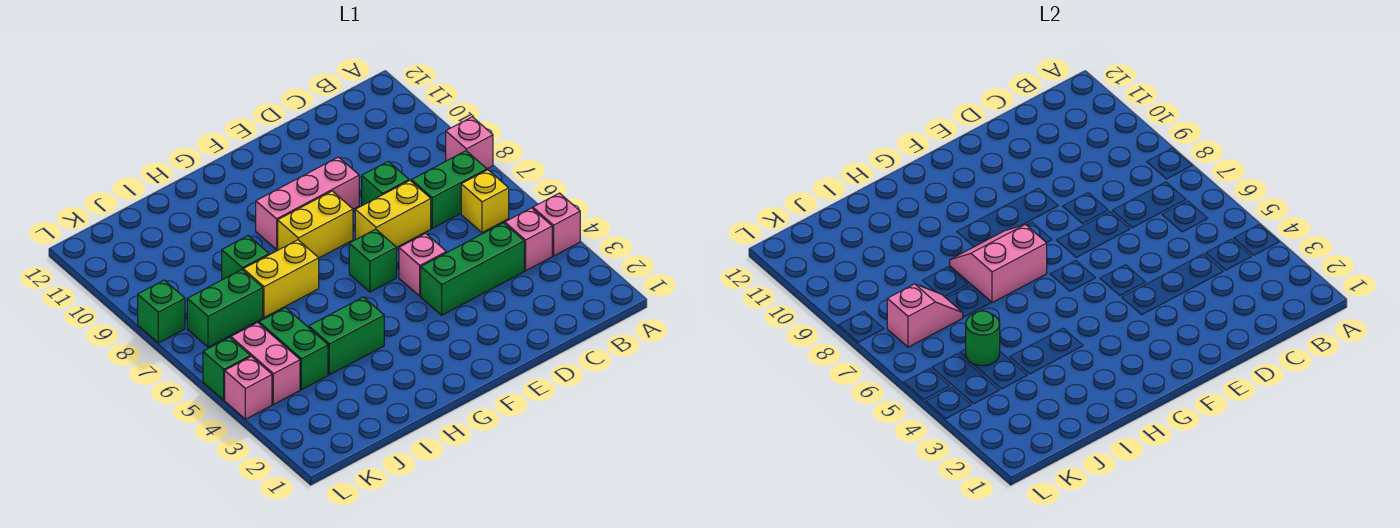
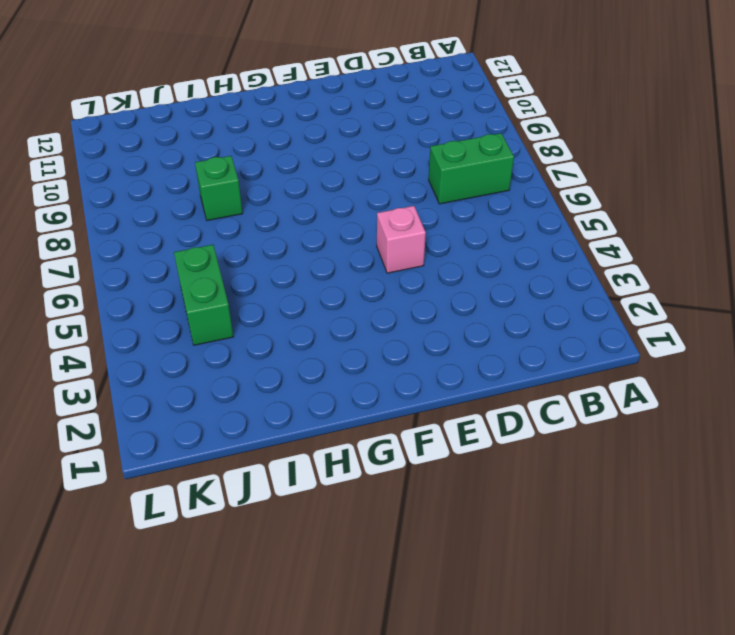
none -> pink 1x1 brick [533,193,580,256]
none -> pink 1x1 brick [446,117,493,169]
none -> pink 1x1 brick [505,208,552,271]

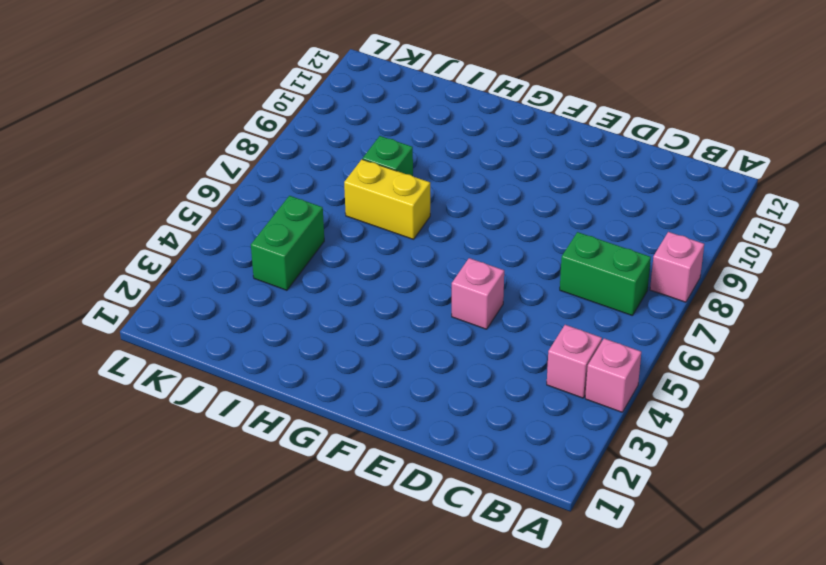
none -> yellow 1x1 brick [461,170,509,233]
none -> green 1x3 brick [421,223,524,315]
none -> yellow 1x2 brick [355,181,431,247]

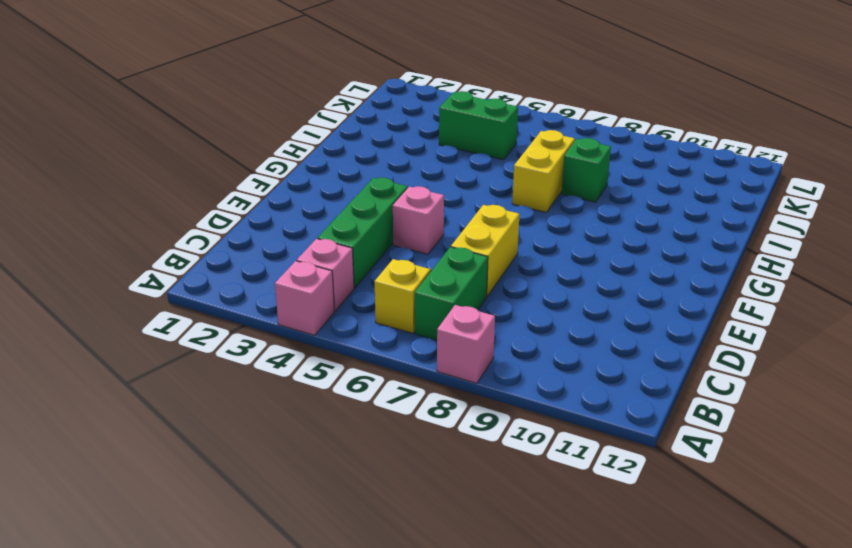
none -> green 1x1 brick [362,161,409,206]
none -> pink 1x3 brick [256,157,359,250]
none -> green 1x1 brick [349,229,397,292]

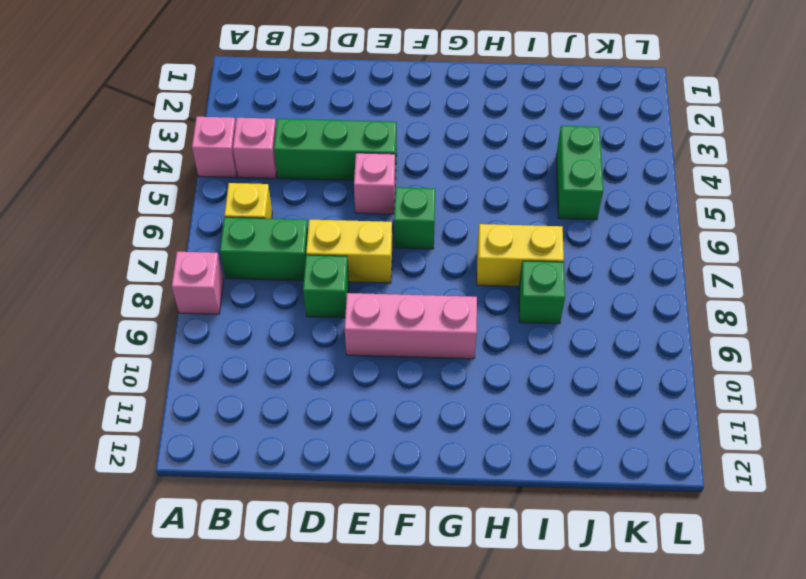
none -> yellow 1x2 brick [278,191,353,258]
none -> green 1x2 brick [309,297,384,375]
none -> green 1x2 brick [187,270,263,347]

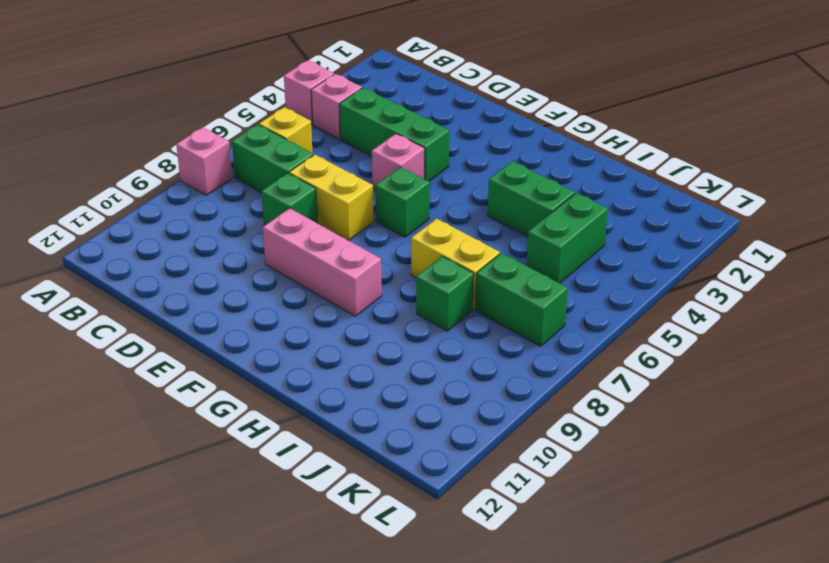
none -> yellow 1x2 brick [278,191,353,258]
none -> pink 1x2 brick [231,323,300,404]
none -> pink 1x1 brick [225,356,272,419]

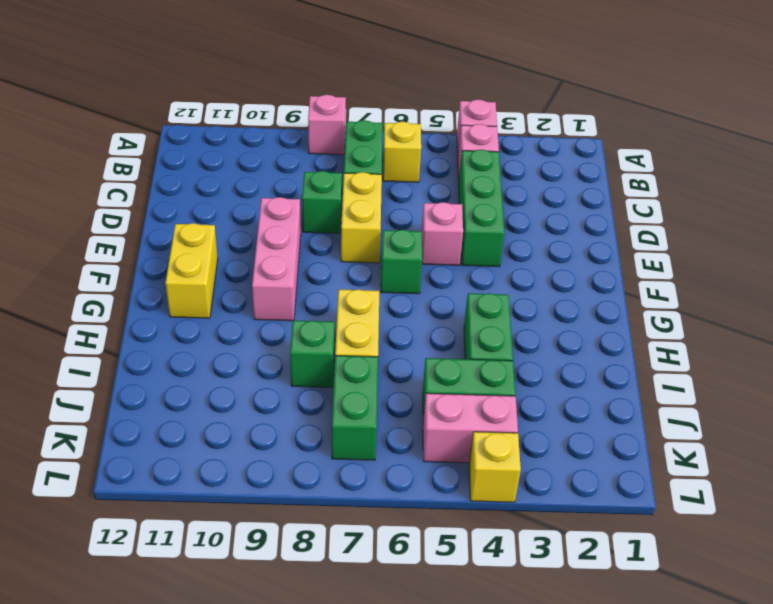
yellow 1x2 brick [165,223,218,318] -> yellow 1x2 brick moved to [278,191,353,258]
yellow 1x1 brick [469,432,521,502] -> pink 1x1 brick [225,356,272,419]
none -> green 1x1 brick [203,337,250,400]
none -> green 1x1 brick [138,280,185,343]
none -> pink 2x2 slope [950,224,1047,303]

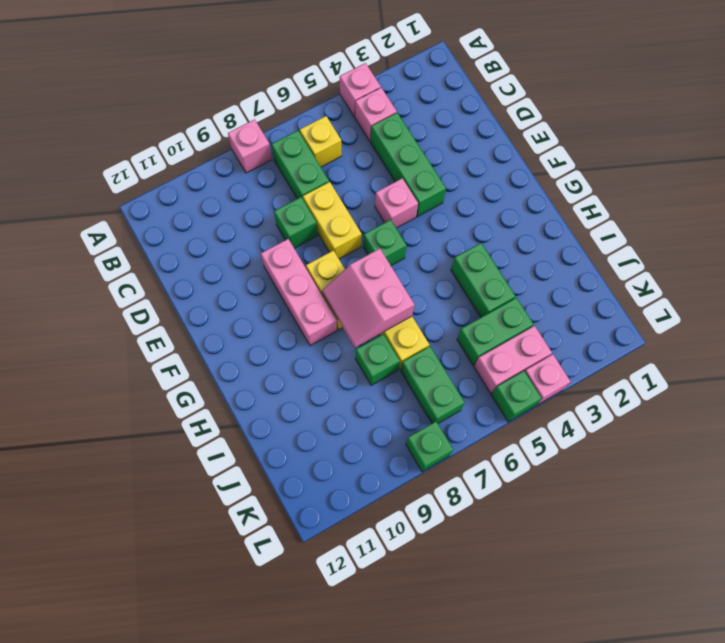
none -> green 1x1 round brick [966,311,1000,366]
none -> pink 1x2 slope [887,284,963,347]

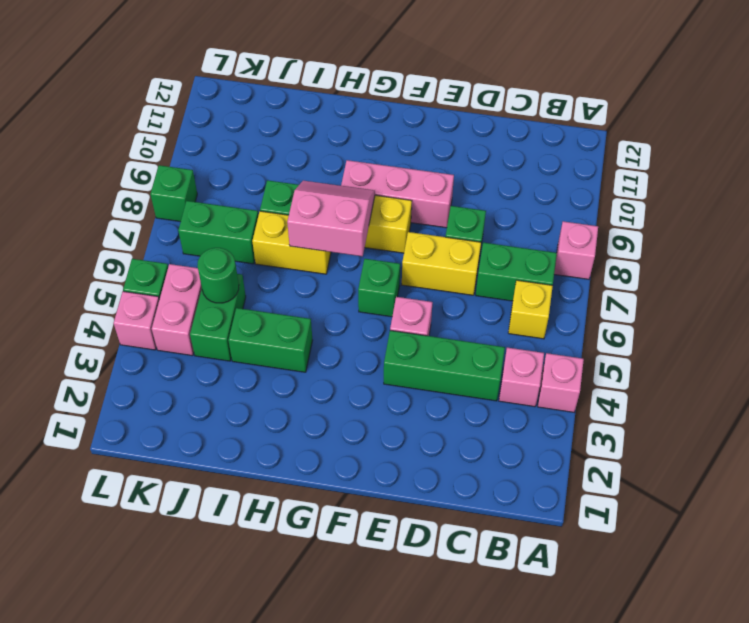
none -> pink 1x2 slope [887,284,963,347]

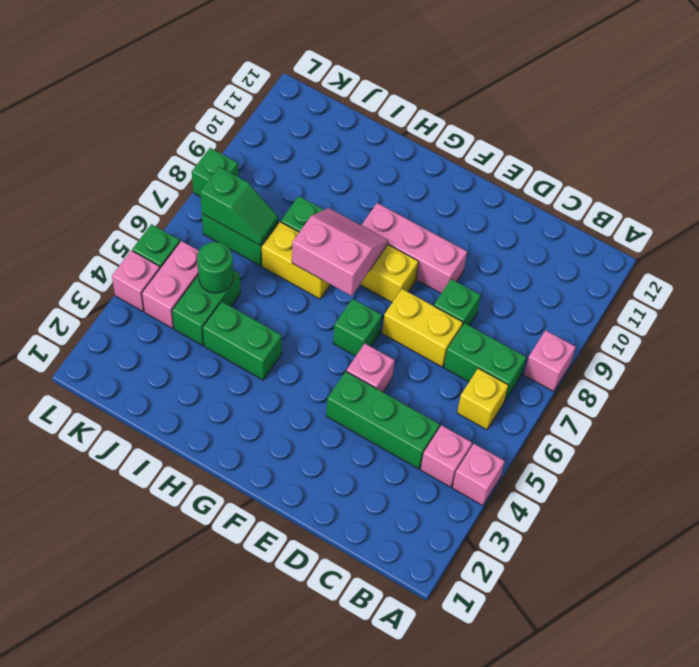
green 1x2 slope [200,167,278,245] -> pink 1x2 slope [887,284,963,347]

